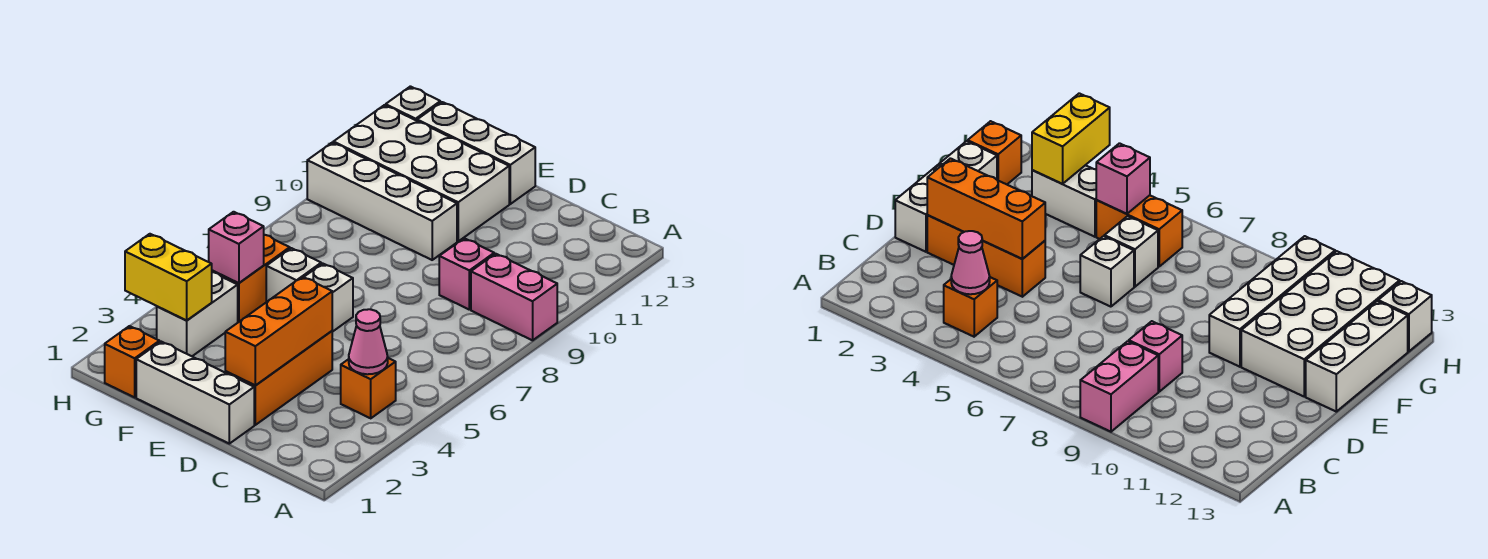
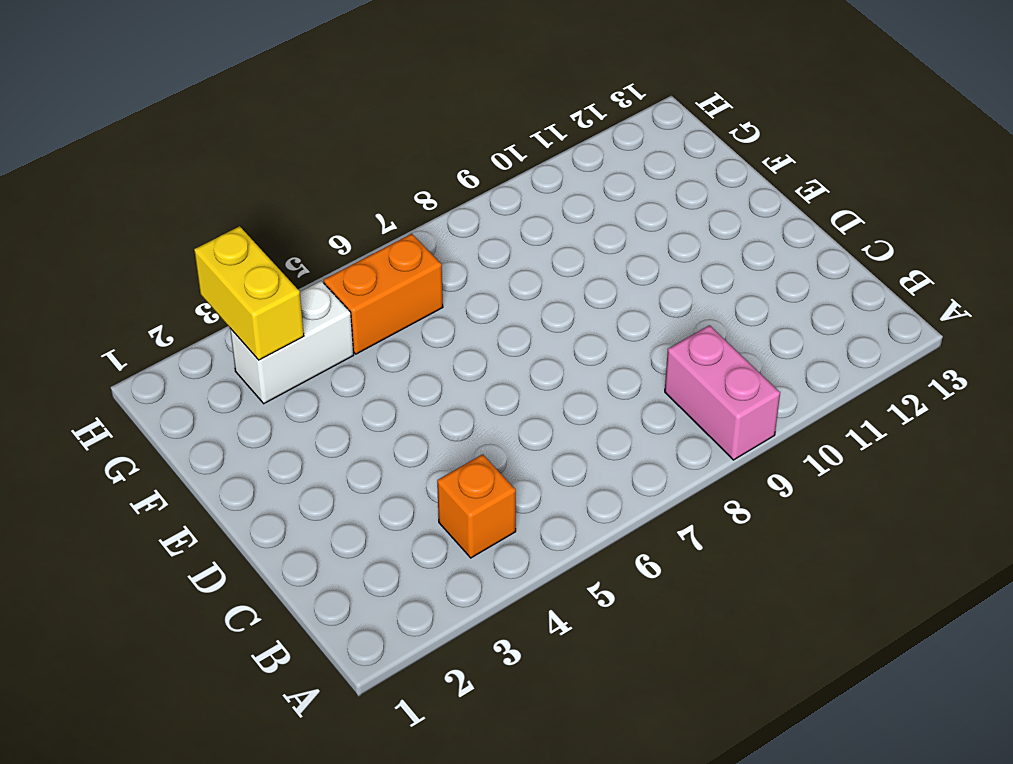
none -> pink 1x1 brick [439,238,494,309]
none -> white 1x3 brick [136,342,254,444]
none -> orange 1x3 brick [225,331,332,425]

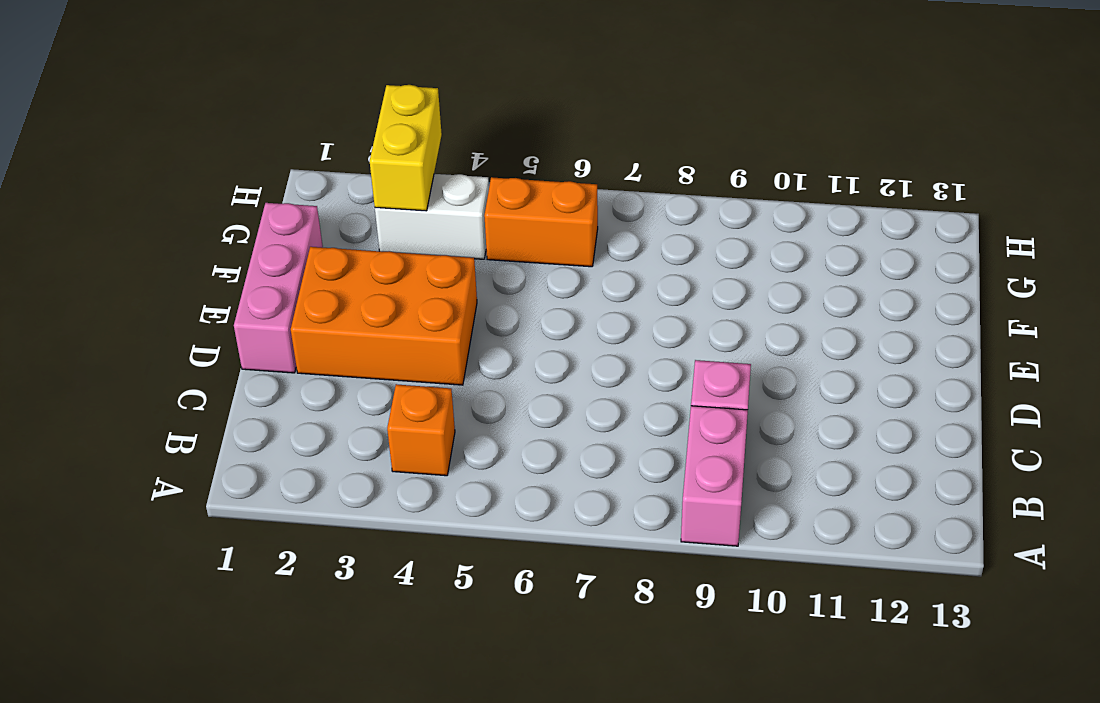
pink 1x3 brick [234,203,323,373] -> white 1x3 brick [136,342,254,444]
orange 2x3 brick [291,247,477,385] -> orange 1x3 brick [225,331,332,425]
none -> white 1x1 brick [304,264,353,332]
none -> white 1x4 brick [307,143,457,260]
none -> white 2x4 brick [333,105,509,241]

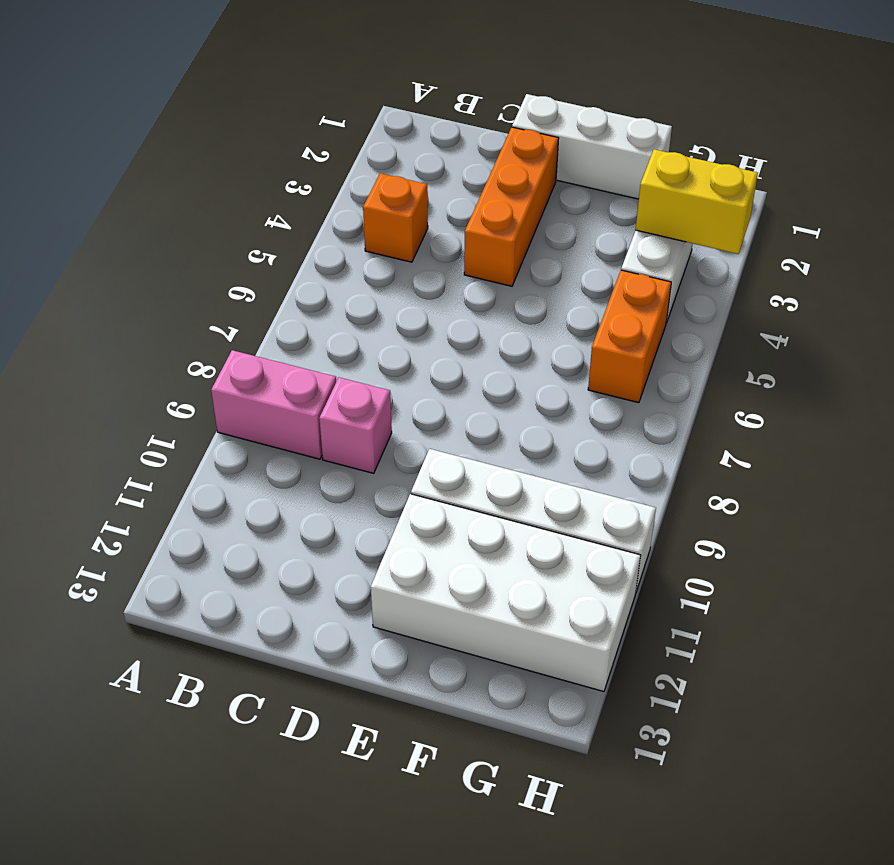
none -> white 1x1 brick [304,264,353,332]
none -> white 1x3 brick [417,102,535,204]
none -> white 1x1 brick [266,248,321,302]

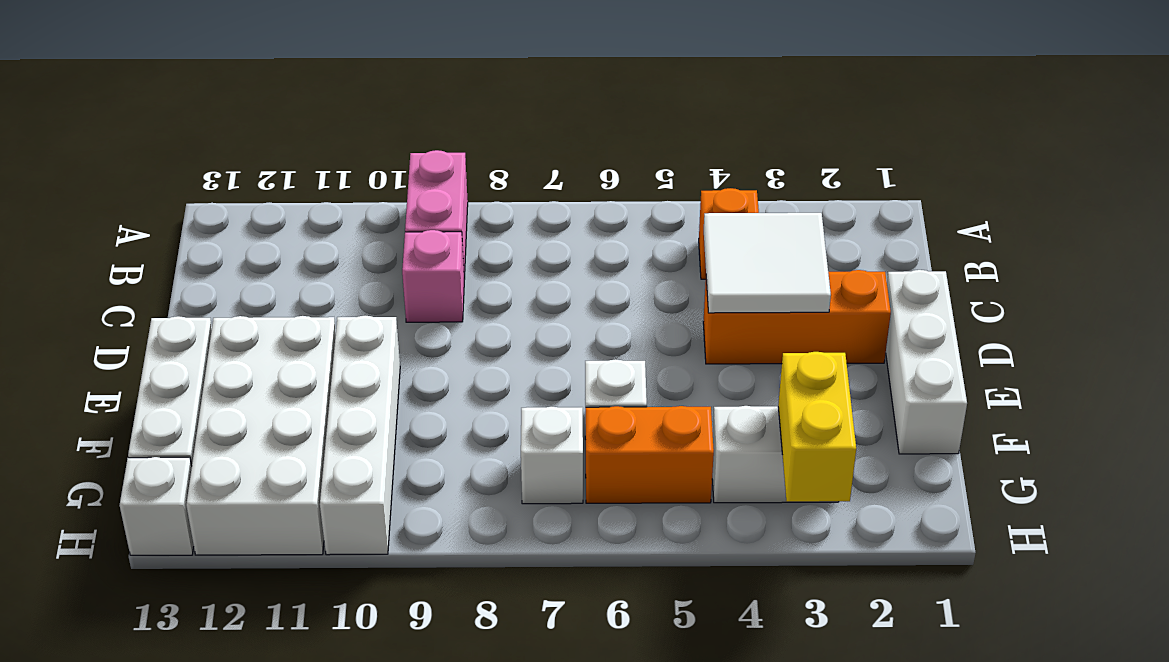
white 2x2 tile [703,213,831,313] -> orange 1x3 brick [225,277,332,386]
white 1x1 brick [521,407,583,504] -> white 1x1 brick moved to [304,264,353,332]
none -> orange 1x1 brick [105,326,159,397]
none -> pink 1x1 cone [349,309,388,374]
none -> pink 1x1 brick [209,212,264,283]

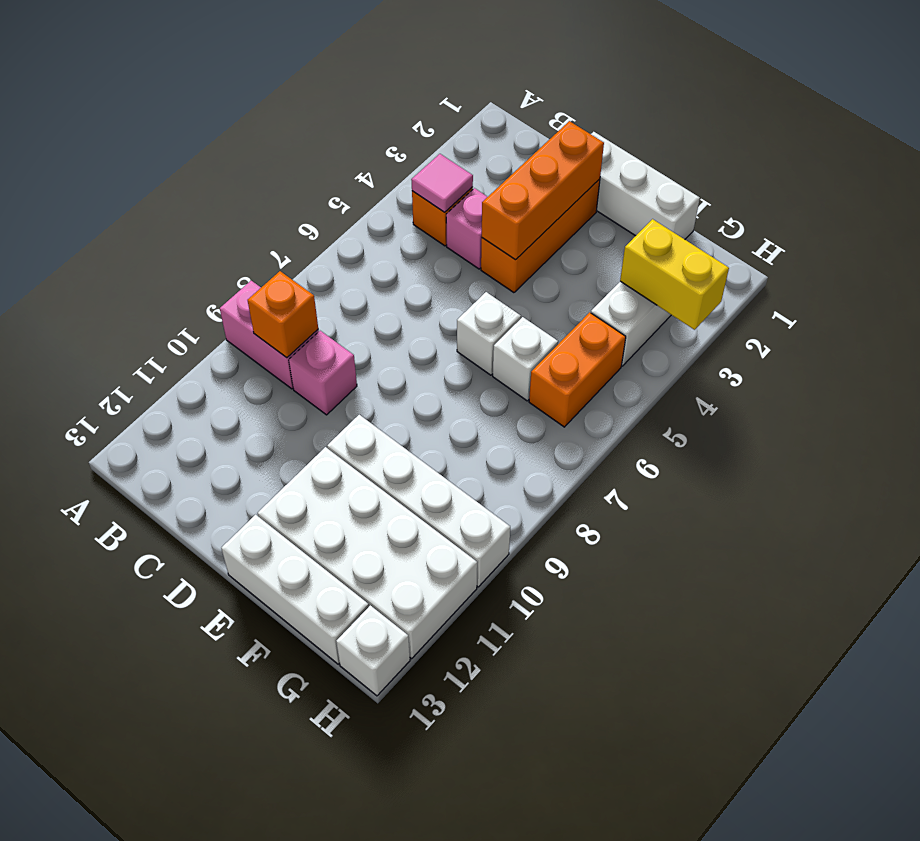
pink 1x1 tile [411,154,473,212] -> pink 1x1 cone [349,309,388,374]
orange 1x1 brick [248,271,318,358] -> orange 1x1 brick moved to [105,326,159,397]
pink 1x1 brick [446,188,487,269] -> pink 1x1 brick moved to [209,212,264,283]

